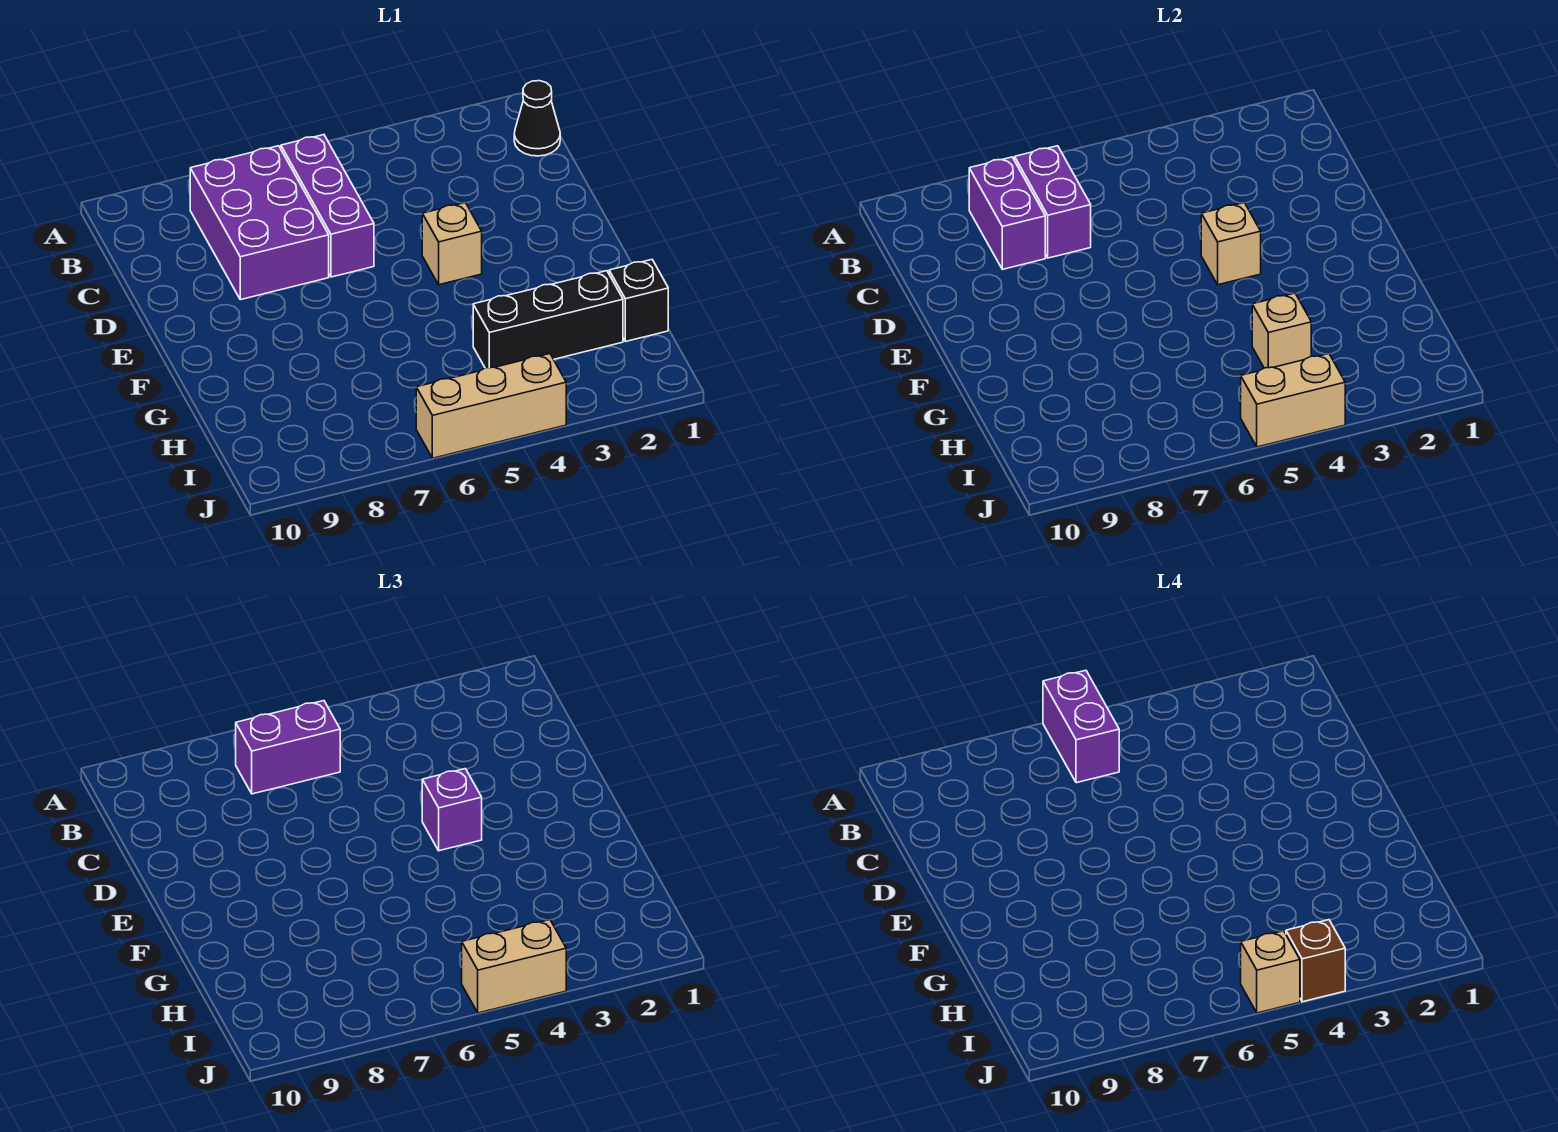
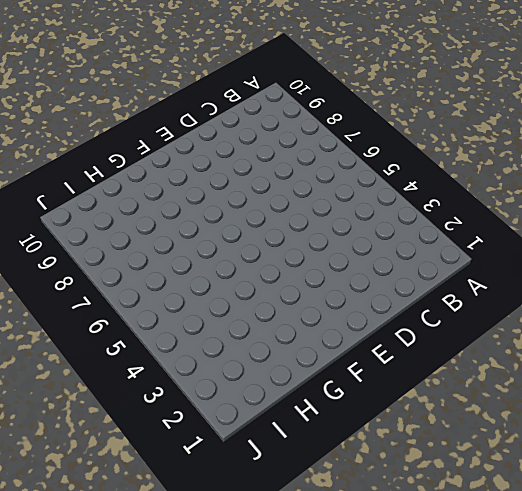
none -> black 1x1 cone [514,81,560,156]
none -> purple 1x3 brick [281,135,374,277]
none -> purple 2x3 brick [190,146,329,300]

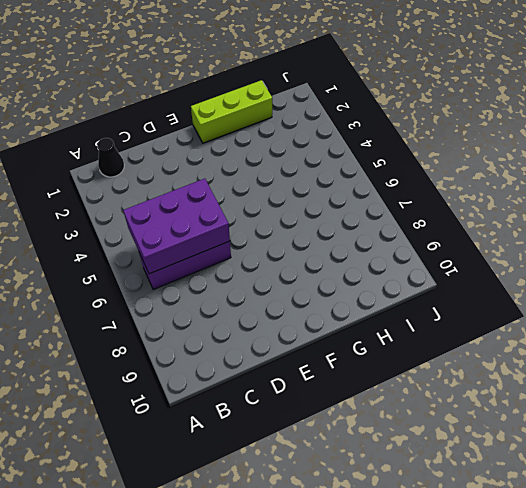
purple 2x3 brick [123,179,230,274] -> purple 2x3 brick moved to [190,146,329,300]
lime 1x3 brick [191,80,272,143] -> black 1x1 brick [609,260,668,342]
none -> tan 1x1 brick [422,203,482,285]
none -> black 1x3 brick [473,271,623,368]
none -> tan 1x3 brick [416,354,566,458]

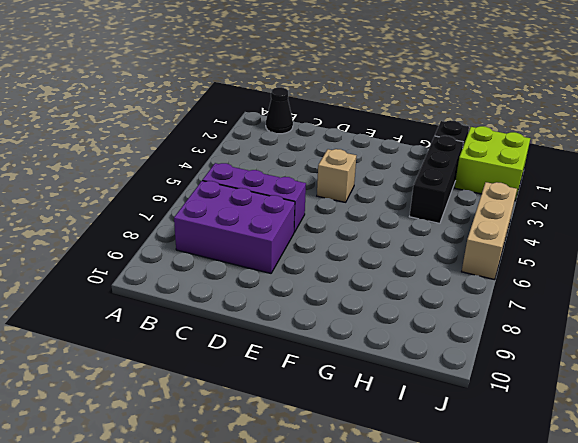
lime 2x2 brick [454,126,530,201] -> none
none -> purple 1x2 brick [1015,146,1091,258]
none -> purple 1x2 brick [969,157,1045,269]
none -> tan 1x1 brick [1201,203,1261,285]

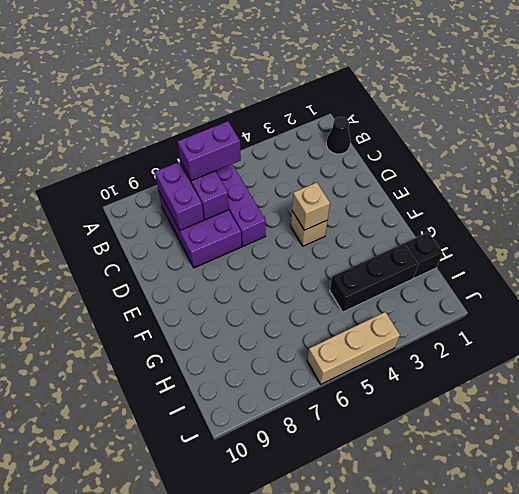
none -> tan 1x1 brick [1252,293,1311,368]
none -> tan 1x2 brick [1241,354,1345,447]
none -> purple 1x1 brick [422,769,482,851]

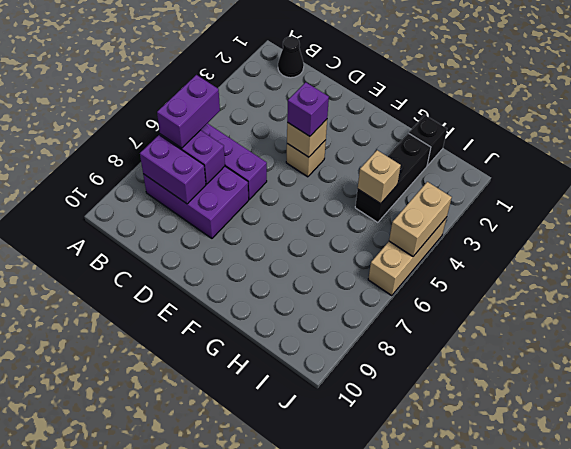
none -> tan 1x2 brick [462,920,566,1013]
none -> purple 1x2 brick [1043,670,1119,783]
none -> brown 1x1 brick [1286,920,1345,1002]

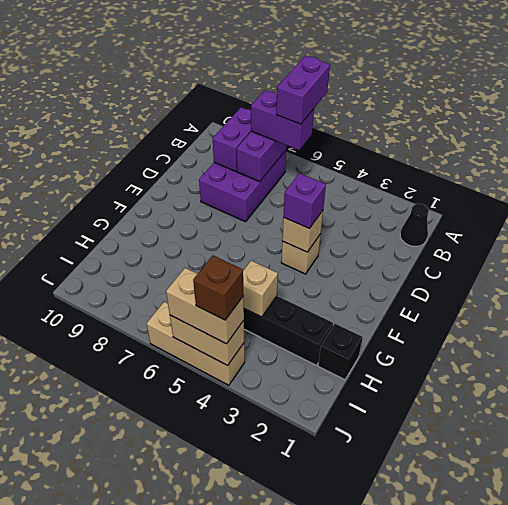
none -> purple 1x3 brick [281,135,374,277]
none -> tan 1x1 brick [1241,931,1300,1013]

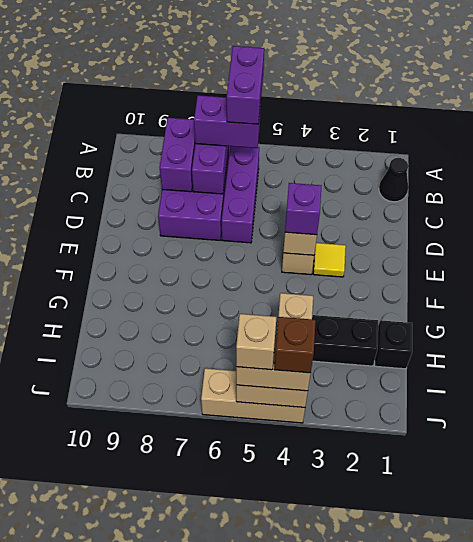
yellow 1x1 tile [313,243,346,277] -> none

